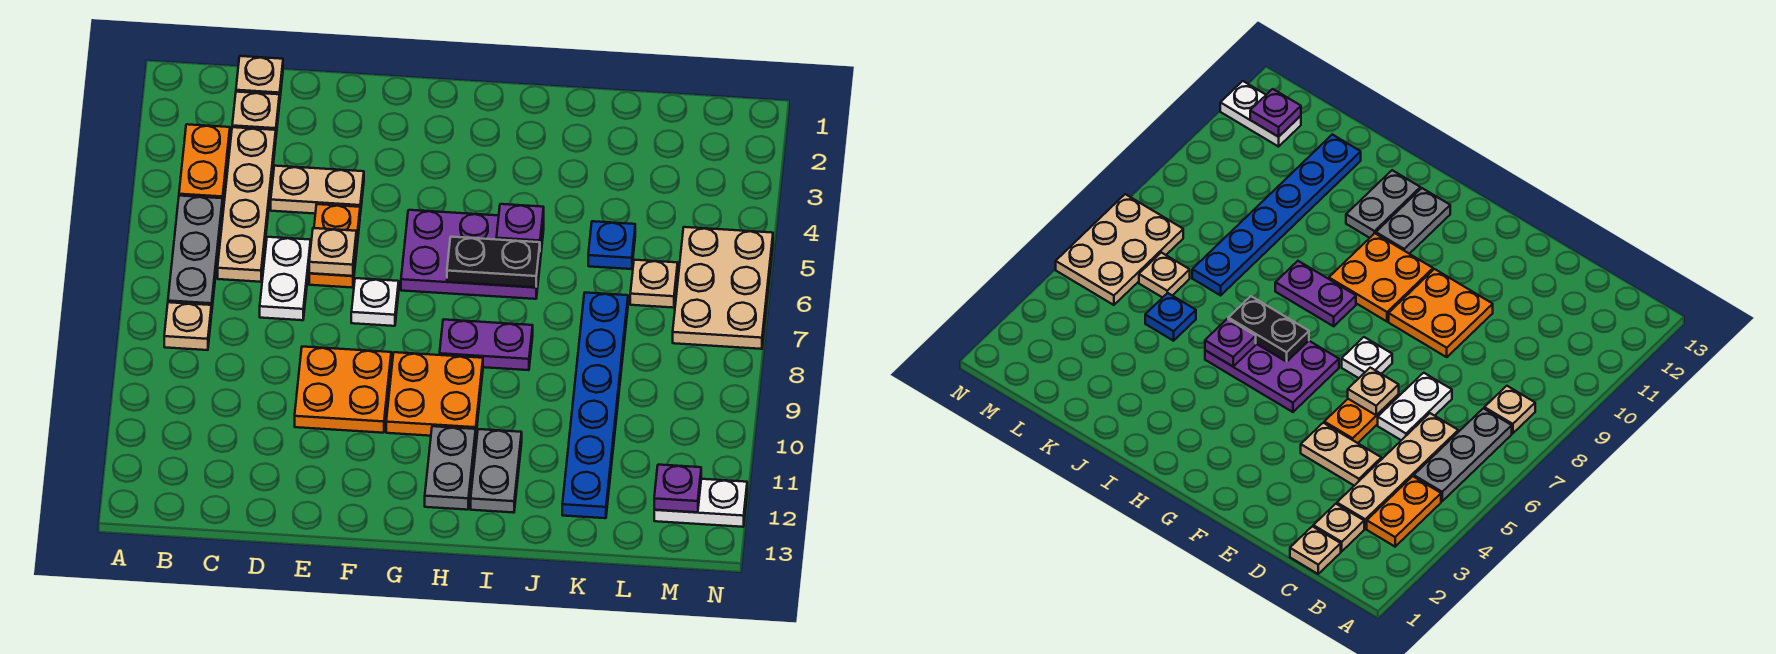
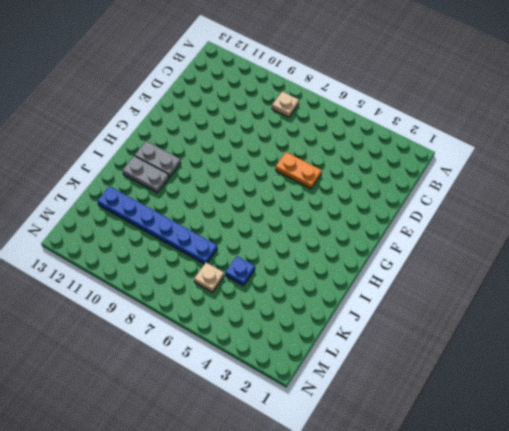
none -> orange 1x2 plate [179,124,230,200]
none -> grey 1x3 plate [168,196,223,314]
none -> tan 1x1 plate [236,56,283,104]

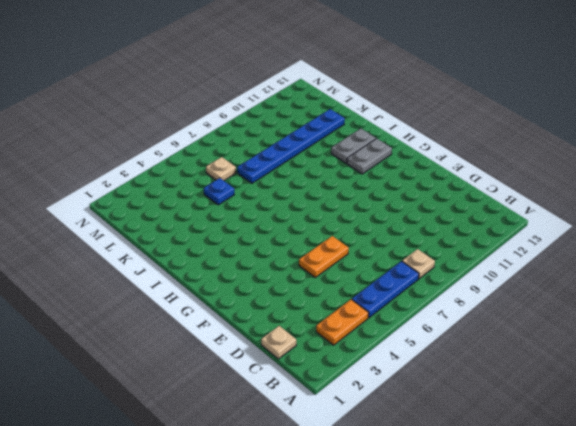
blue 1x3 plate [352,261,419,318] -> grey 1x3 plate [168,196,223,314]
none -> tan 1x1 plate [232,92,279,134]
none -> tan 1x4 plate [218,127,276,282]
none -> tan 1x2 plate [271,166,364,214]

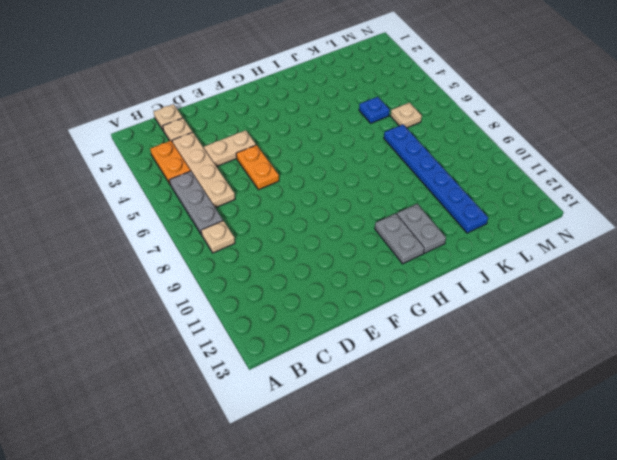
none -> white 1x2 plate [260,237,311,320]
none -> orange 2x2 plate [295,347,391,433]
none -> white 1x1 plate [351,278,399,326]

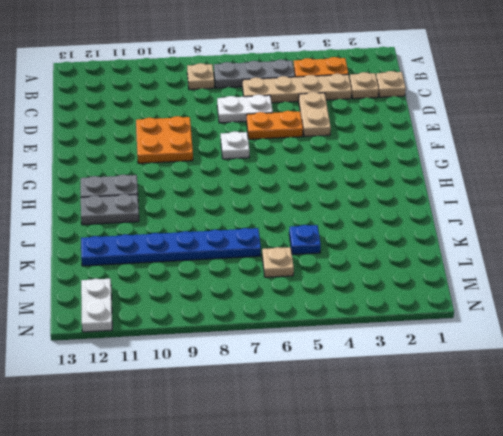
none -> purple 2x3 plate [401,210,544,299]
none -> orange 2x2 plate [386,352,483,436]
none -> purple 1x2 plate [440,320,533,370]

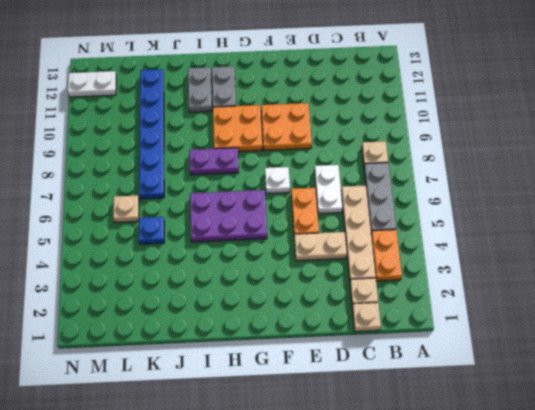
none -> tan 2x3 plate [673,227,773,349]
none -> tan 1x1 plate [309,228,356,276]
none -> black 1x2 plate [447,237,540,287]

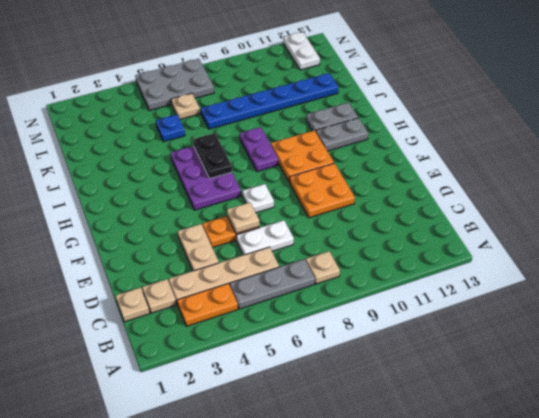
grey 2x3 plate [135,59,214,111] -> tan 2x3 plate [673,227,773,349]
none -> purple 1x1 plate [496,204,544,248]
none -> purple 1x1 plate [654,465,701,512]

